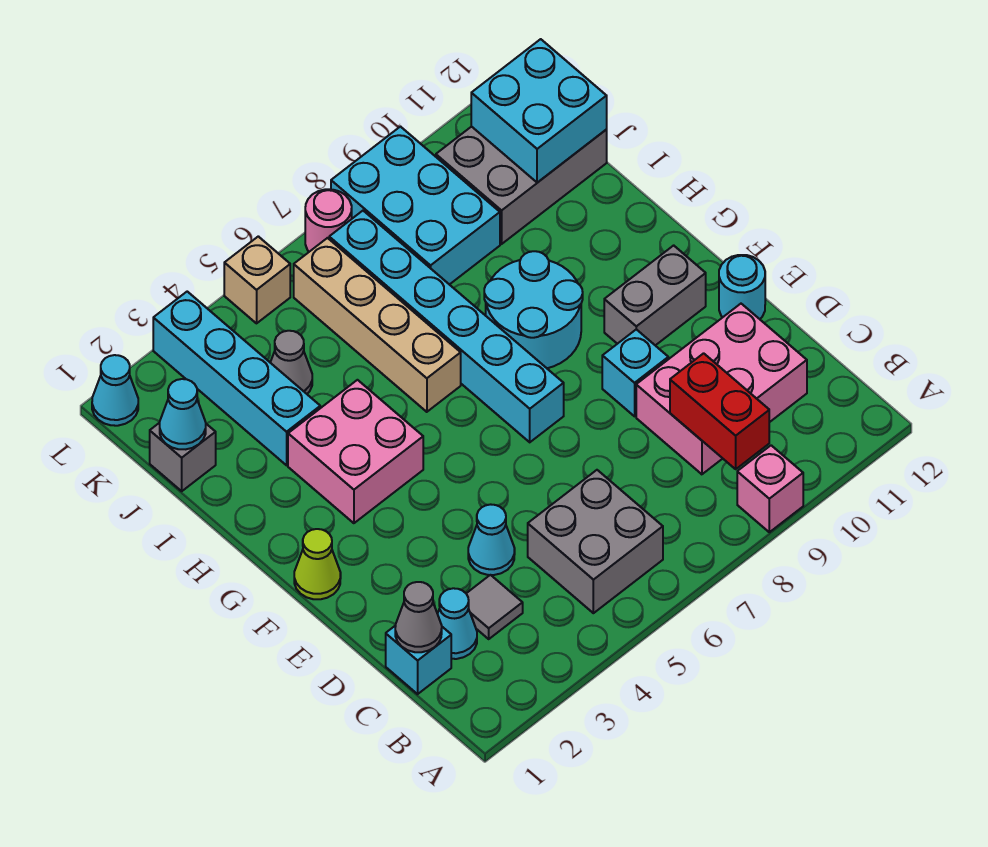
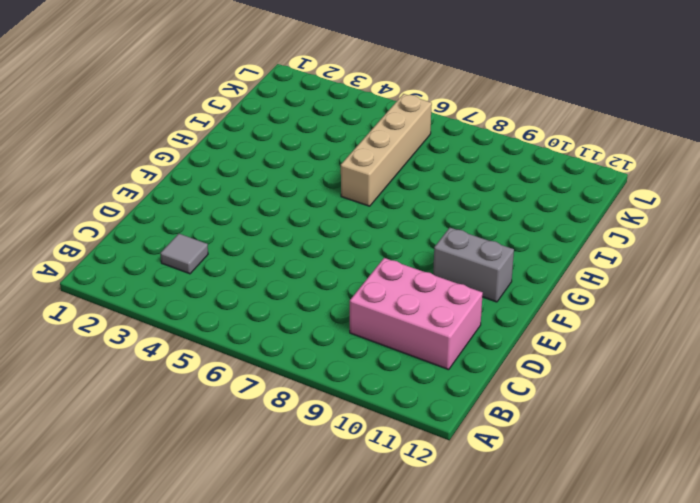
none -> pink 1x1 brick [737,445,803,532]
none -> grey 2x2 brick [528,470,663,613]
none -> cyan 1x1 brick [386,625,451,694]

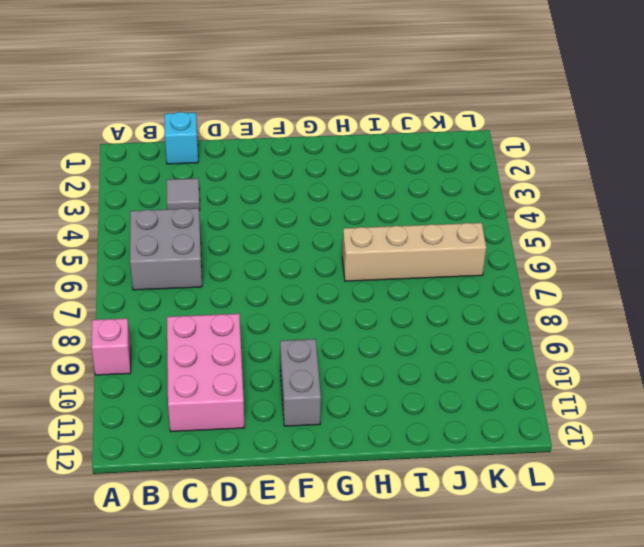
none -> cyan 1x1 cone [438,588,477,659]
none -> cyan 1x1 cone [468,504,515,575]
none -> cyan 1x1 brick [602,329,668,416]

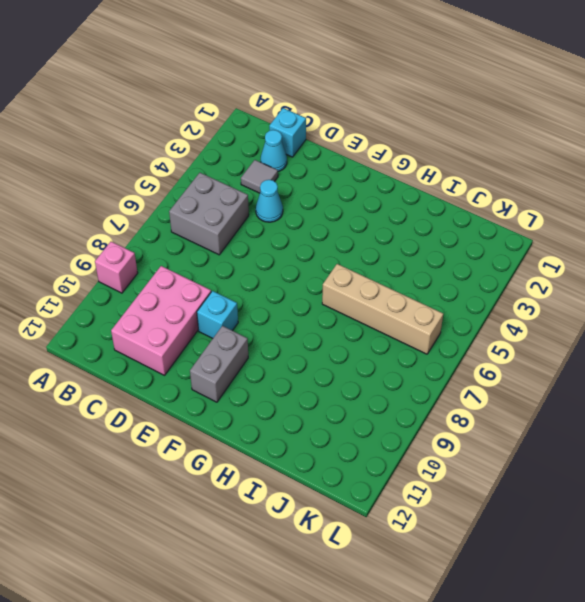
none -> cyan 1x1 round brick [719,255,765,319]
none -> lime 1x1 cone [294,529,341,599]
none -> cyan 1x6 brick [329,211,564,442]

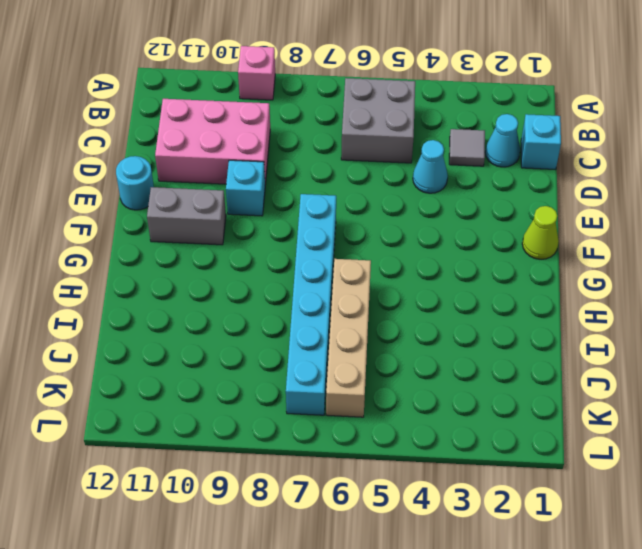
none -> pink 2x2 brick [288,380,423,523]
none -> cyan 2x2 round brick [484,251,583,368]
none -> cyan 1x4 brick [153,292,320,465]

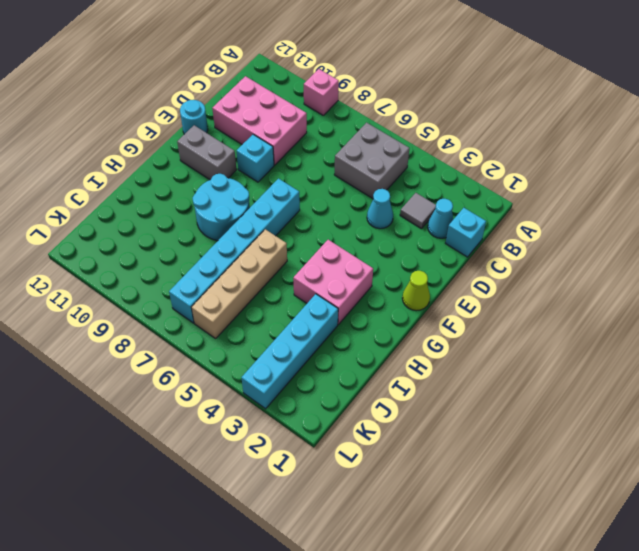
none -> grey 1x1 brick [150,423,216,491]
none -> grey 1x1 cone [270,331,312,394]
none -> cyan 2x3 brick [331,127,500,285]

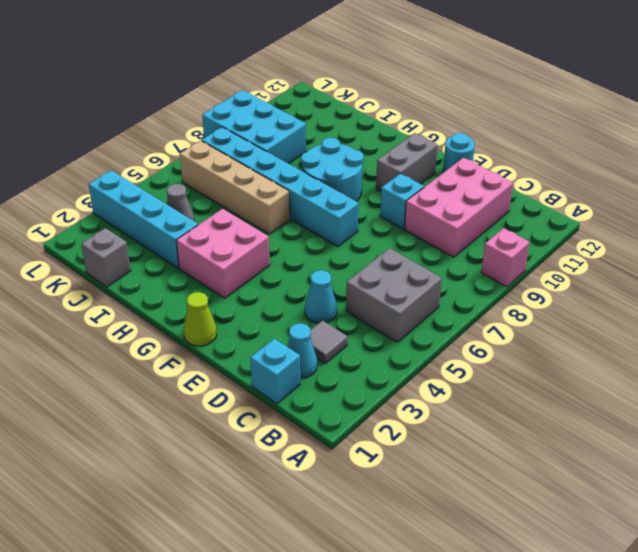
none -> grey 2x3 brick [436,126,607,244]
none -> cyan 1x1 cone [92,355,138,426]
none -> tan 1x1 brick [224,236,290,323]

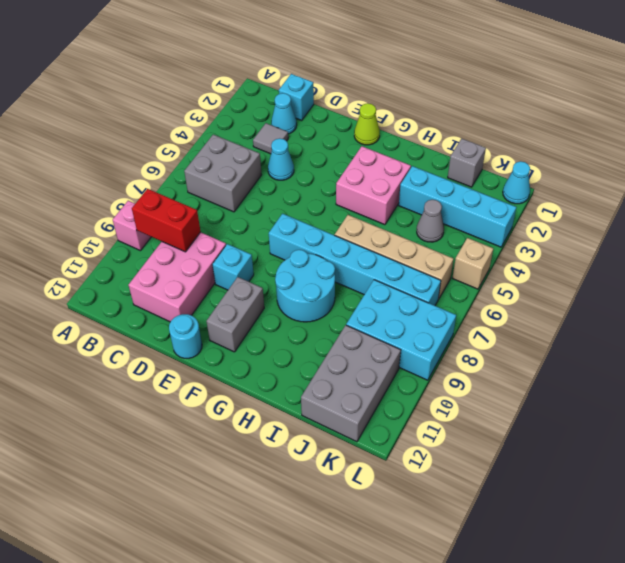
none -> pink 1x1 round brick [305,189,352,252]
none -> grey 1x1 cone [395,582,442,652]
none -> cyan 1x1 cone [160,379,206,449]

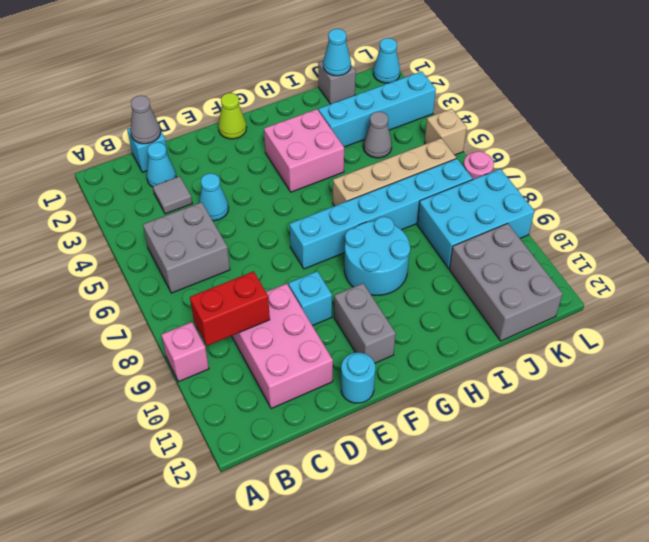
none -> cyan 2x2 brick [471,39,607,183]

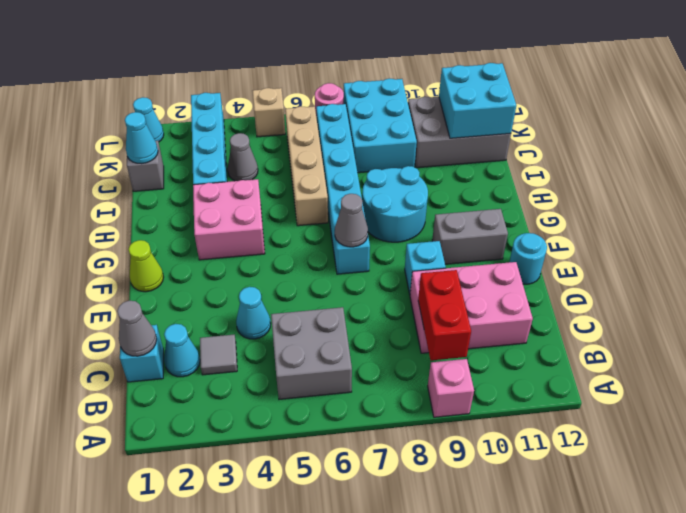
grey 1x1 cone [335,194,368,247] -> none

